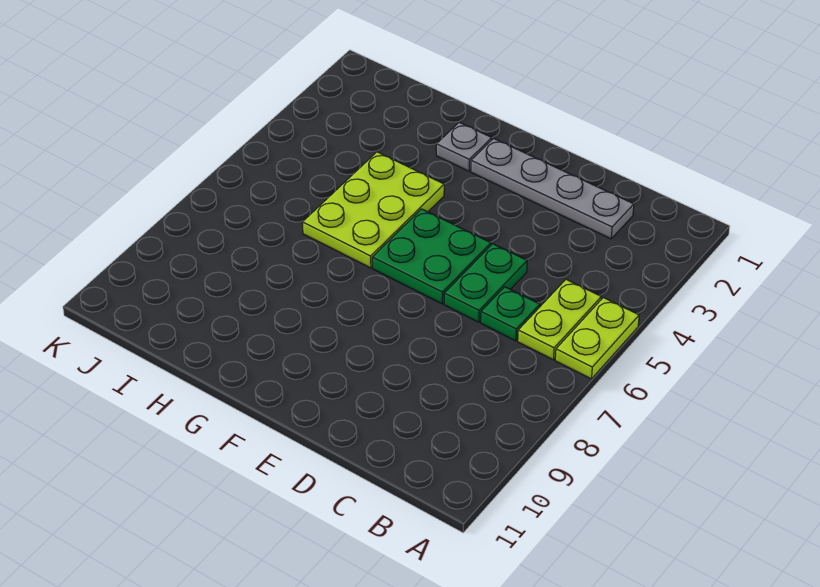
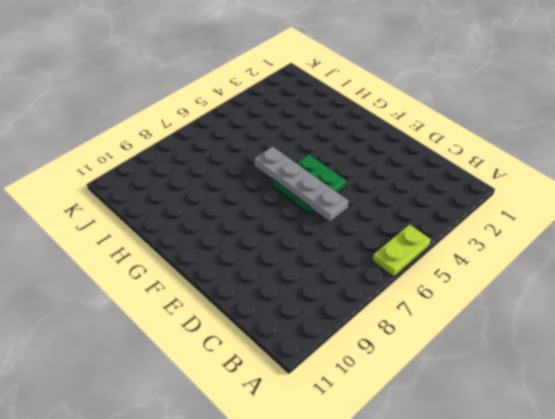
grey 1x4 plate [254,146,349,221] -> grey 1x4 plate moved to [471,138,634,239]
none -> lime 1x2 plate [518,279,601,360]
none -> green 1x1 plate [481,287,540,341]

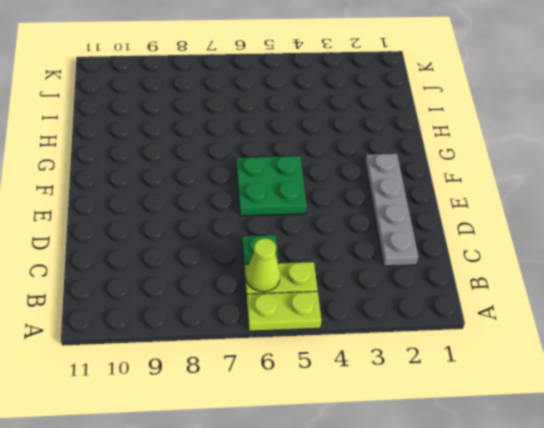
lime 1x1 cone [246,238,280,292] -> none
none -> green 1x2 plate [444,244,527,322]
none -> grey 1x1 plate [436,122,492,171]

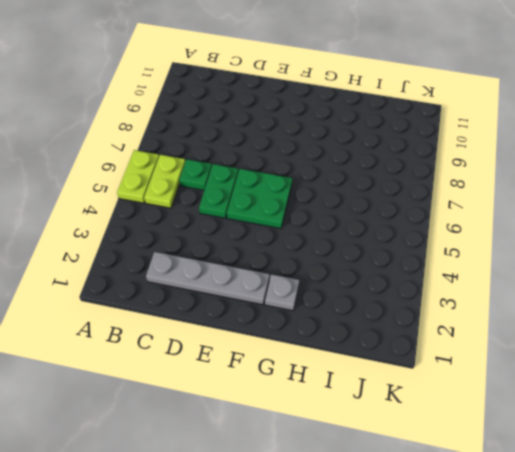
none -> lime 2x3 plate [302,152,444,268]

